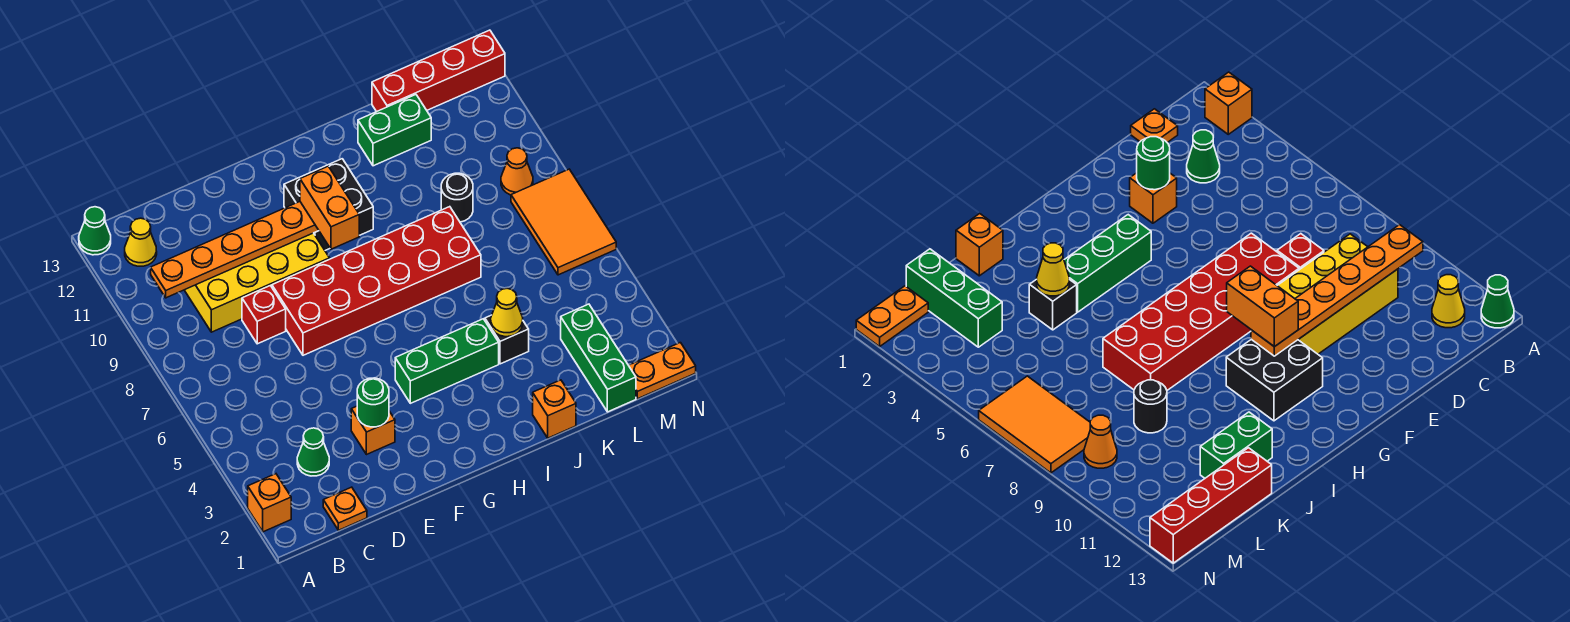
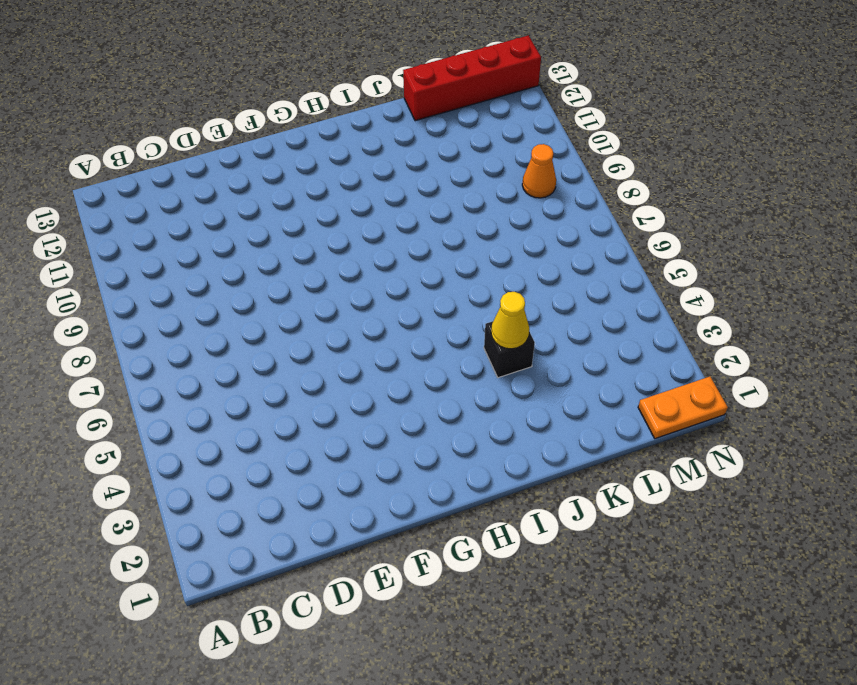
none -> orange 1x1 brick [248,474,291,532]
none -> green 1x1 cone [79,207,111,255]
none -> yellow 1x1 cone [125,218,157,266]

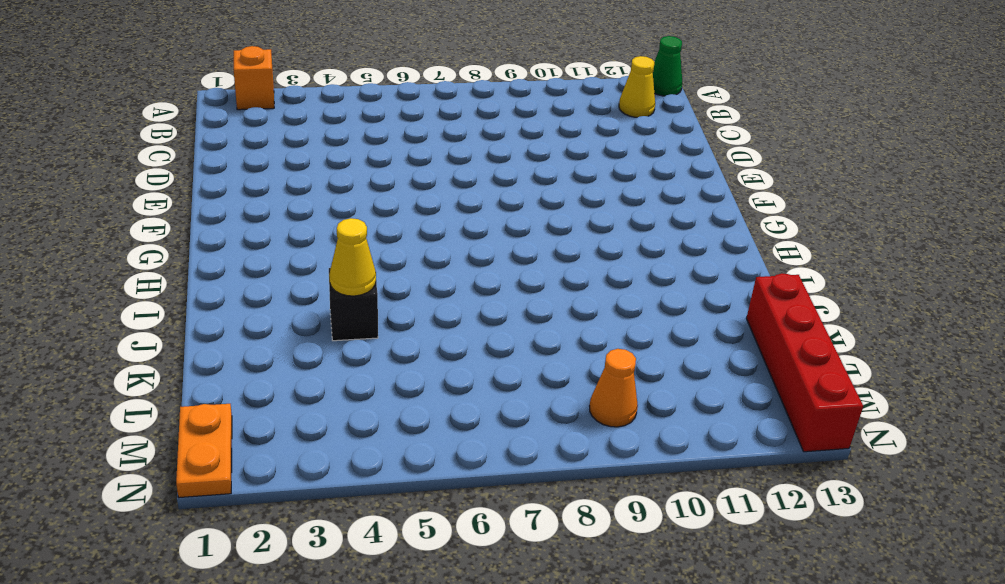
none -> orange 1x1 plate [323,487,367,530]
none -> green 1x1 cone [297,428,329,476]
none -> yellow 2x4 brick [185,233,330,332]

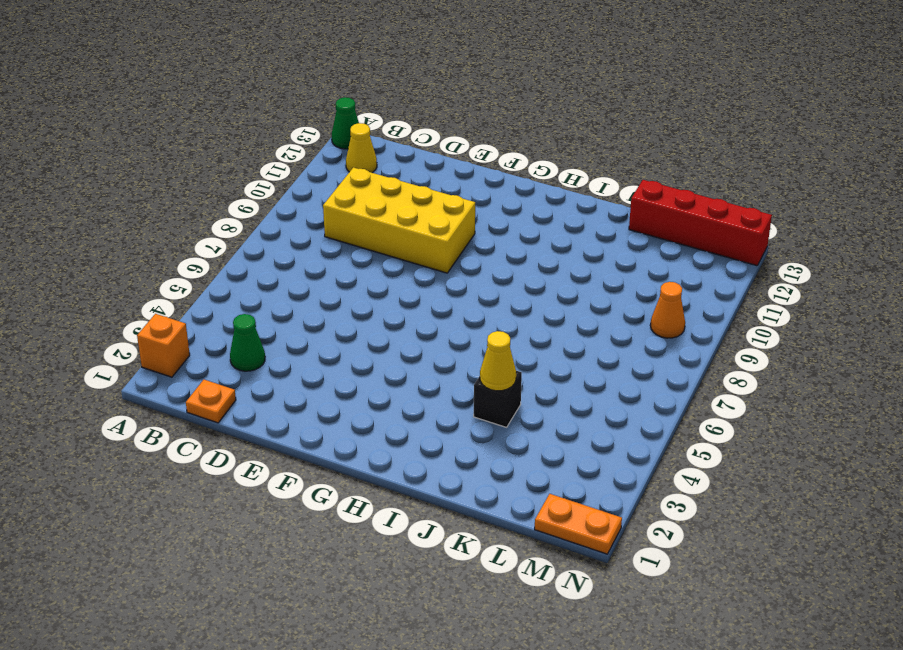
none -> red 1x1 brick [242,286,286,344]
none -> orange 1x1 brick [351,406,395,455]
none -> red 2x6 brick [272,207,481,355]

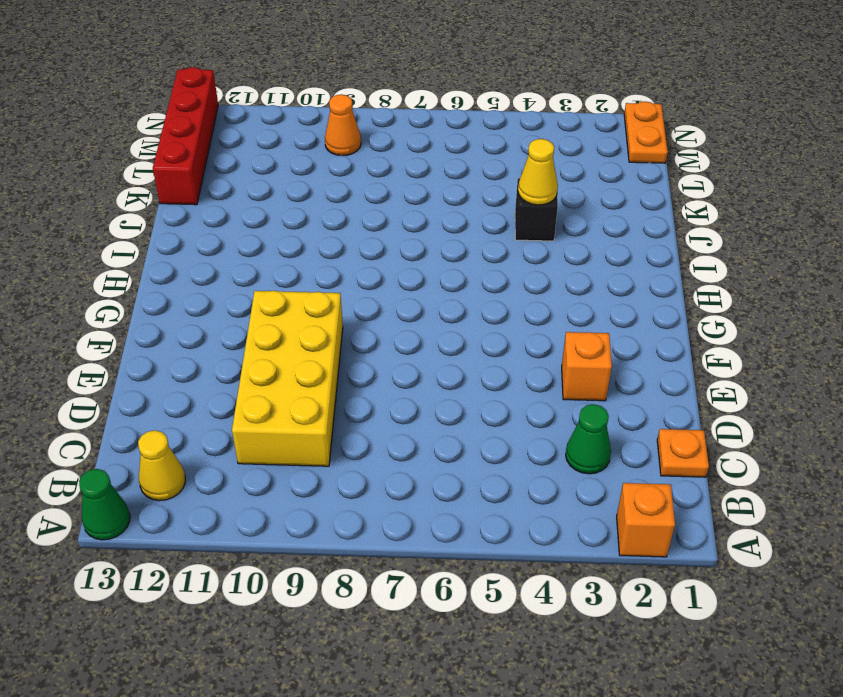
none -> red 1x1 brick [242,286,286,344]
none -> red 2x6 brick [272,207,481,355]
none -> green 1x3 brick [395,319,499,403]

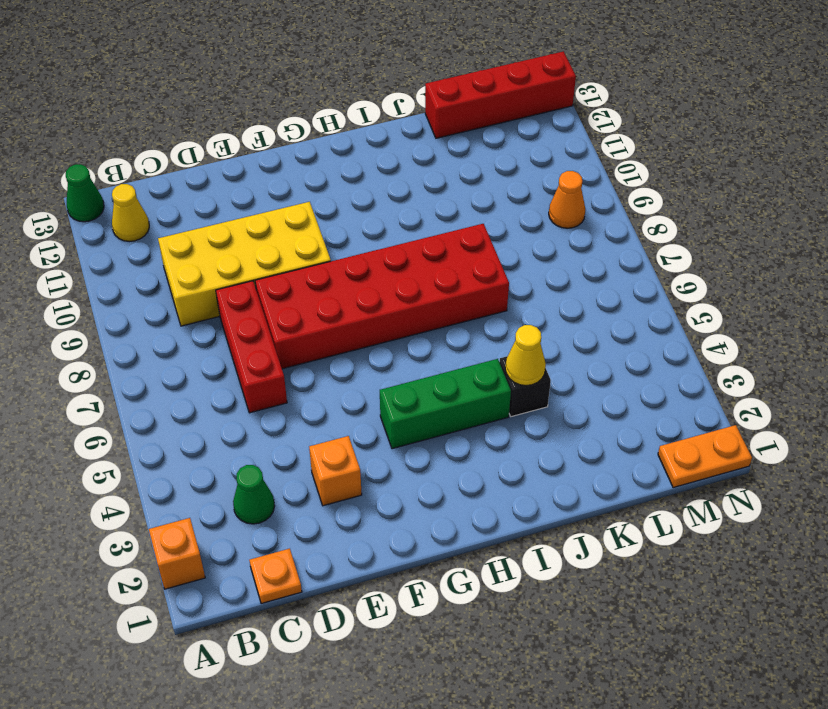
red 1x3 brick [216,281,287,413] -> red 1x1 brick [242,286,286,344]
none -> black 2x2 brick [284,159,373,250]
none -> orange 1x1 brick [533,380,576,438]
none -> green 1x2 brick [358,95,431,166]

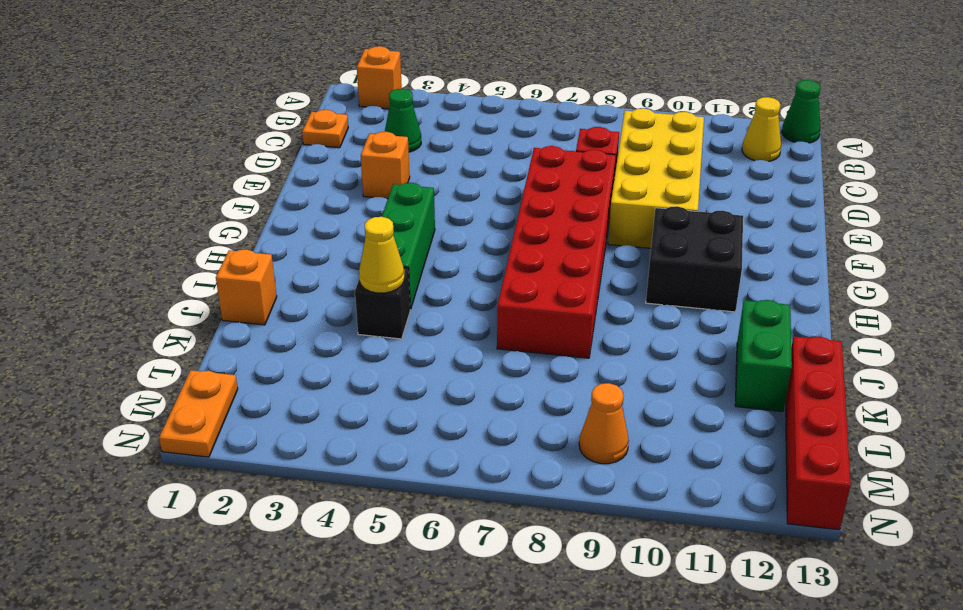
none -> black 1x1 round brick [441,173,473,222]
none -> green 1x3 brick [561,304,636,412]
none -> orange 2x3 tile [511,169,616,275]

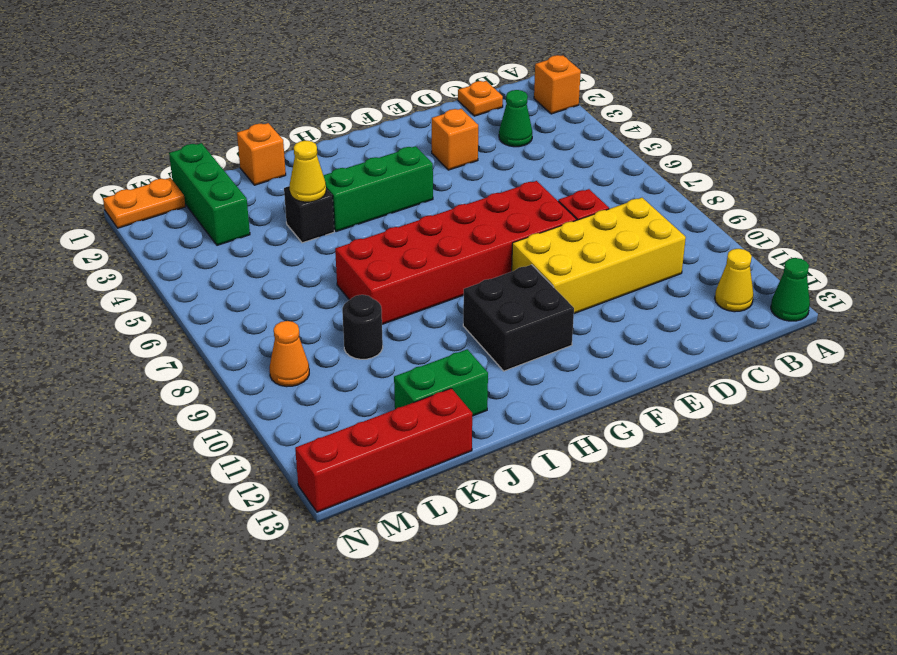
none -> orange 2x3 tile [511,169,616,275]
none -> orange 1x6 plate [151,202,319,298]
none -> green 1x1 round brick [357,378,389,427]

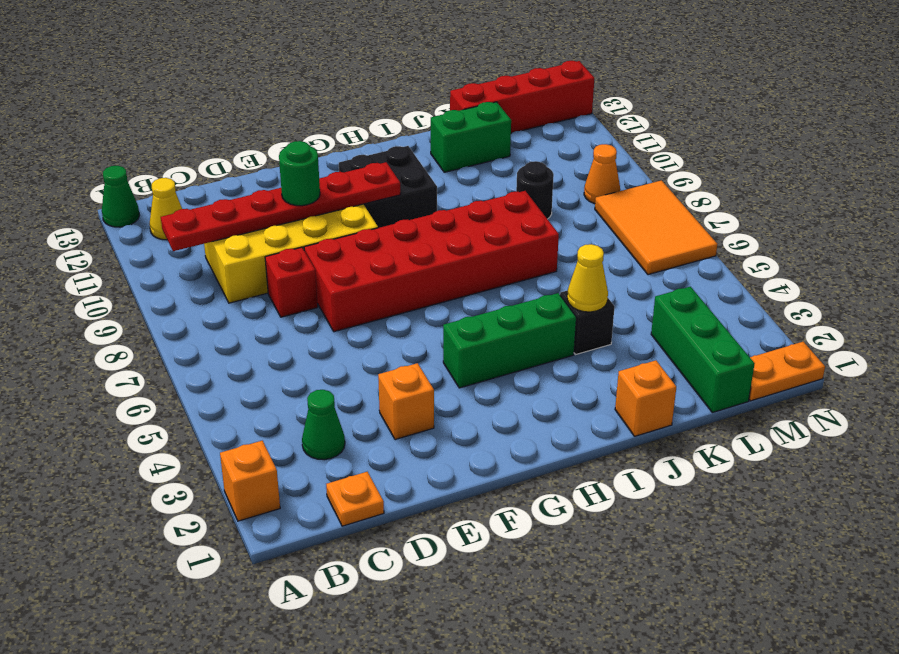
red 1x6 plate [161,162,401,251] -> orange 1x6 plate [151,202,319,298]
green 1x1 round brick [279,141,320,206] -> green 1x1 round brick moved to [357,378,389,427]
none -> orange 1x2 brick [300,166,359,249]

